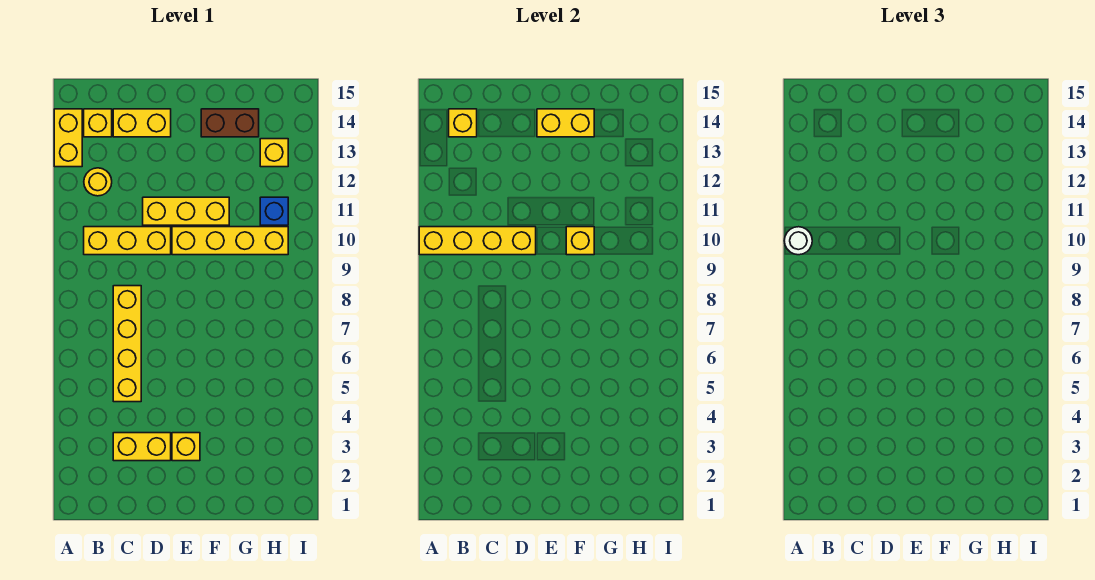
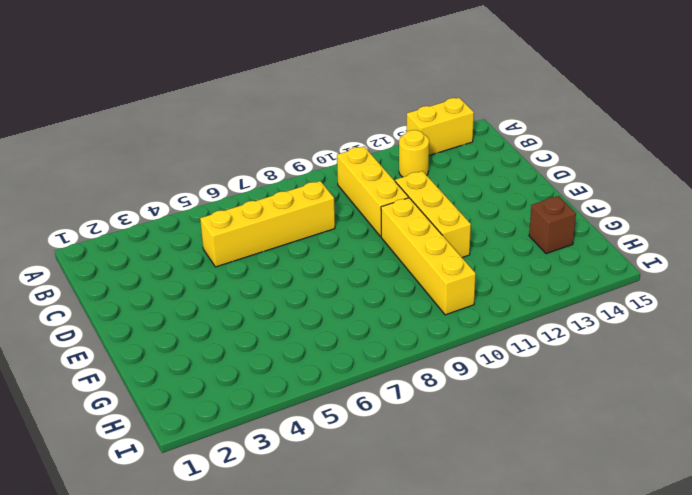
brown 1x1 brick [529,196,576,254] -> brown 1x2 brick [201,109,259,137]
none -> yellow 1x1 brick [84,109,112,137]
none -> yellow 1x2 brick [113,433,171,461]
none -> yellow 1x2 brick [113,109,171,137]

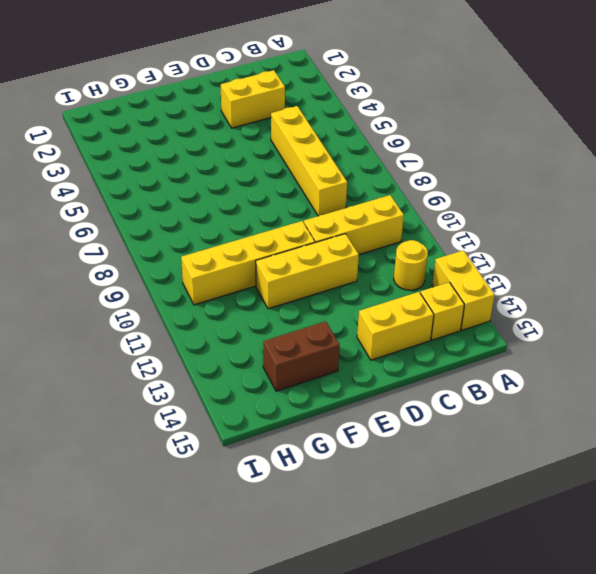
none -> yellow 1x1 brick [172,433,200,461]
none -> blue 1x1 brick [260,197,288,225]
none -> yellow 1x1 brick [260,139,288,167]

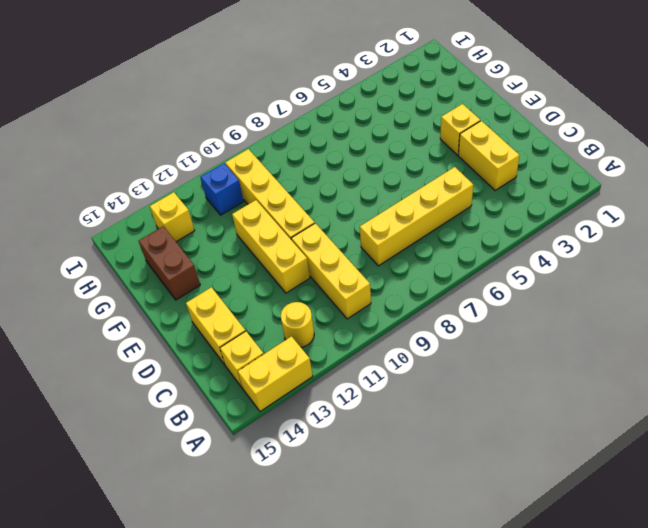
none -> yellow 1x4 brick [419,227,536,255]
none -> yellow 1x1 brick [449,109,477,137]
none -> yellow 1x2 brick [537,109,594,137]

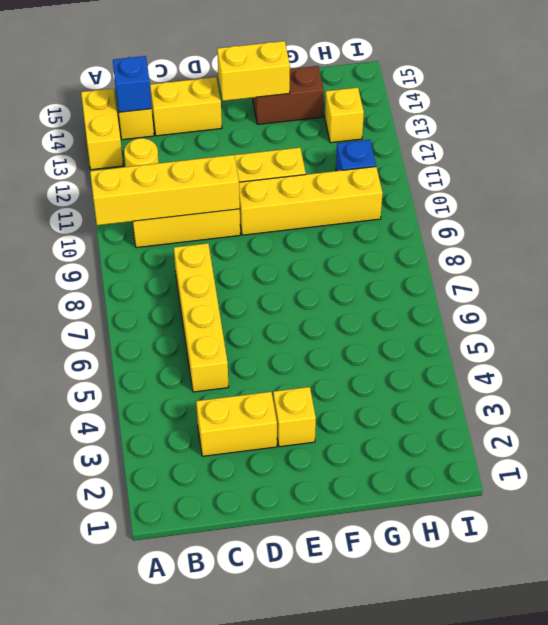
blue 1x1 brick [113,56,152,112] -> yellow 1x1 brick [449,109,477,137]
none -> yellow 1x1 brick [566,227,594,255]
none -> white 1x1 round brick [784,227,812,255]

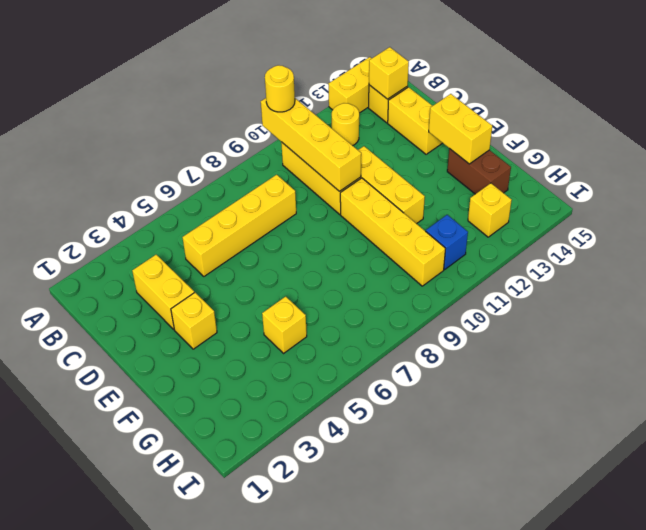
yellow 1x1 round brick [265,65,295,112] -> white 1x1 round brick [784,227,812,255]
yellow 1x1 brick [262,296,307,353] -> yellow 1x1 brick moved to [566,227,594,255]

